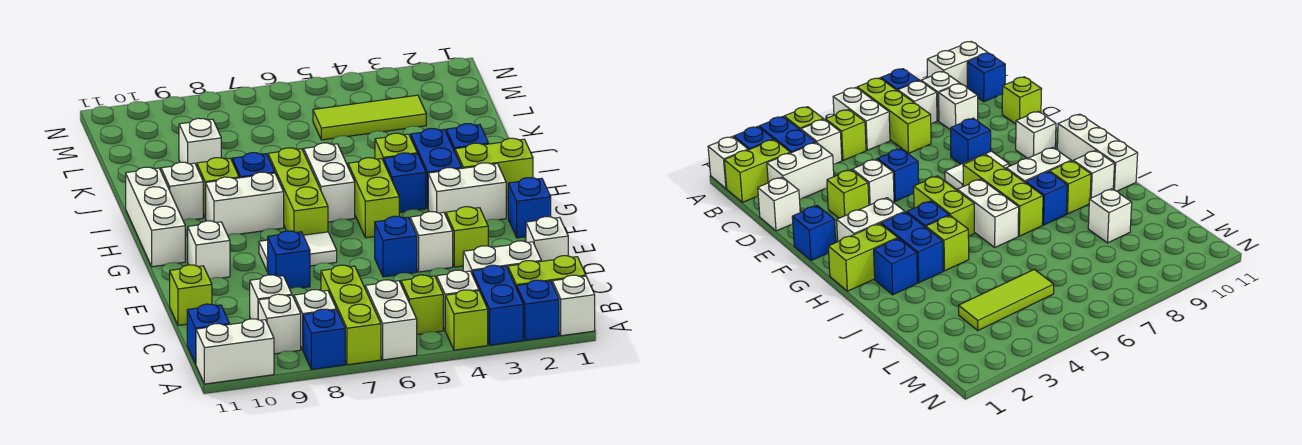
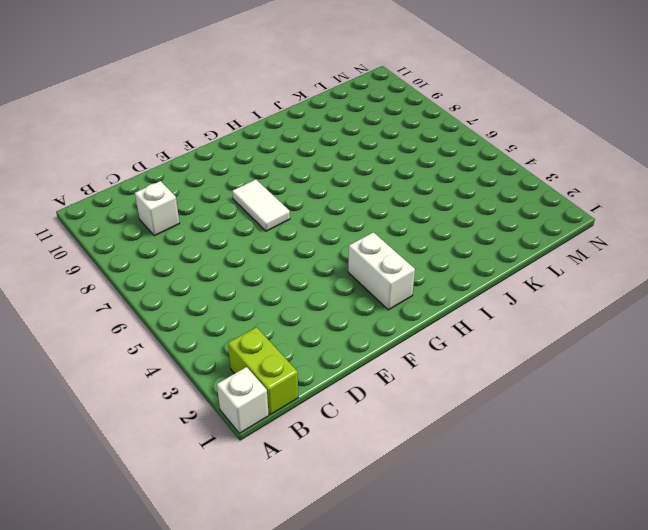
none -> blue 1x1 brick [517,280,559,341]
none -> blue 1x2 brick [472,265,523,345]
none -> lime 1x1 brick [445,290,488,350]
none -> white 1x2 brick [365,280,417,360]

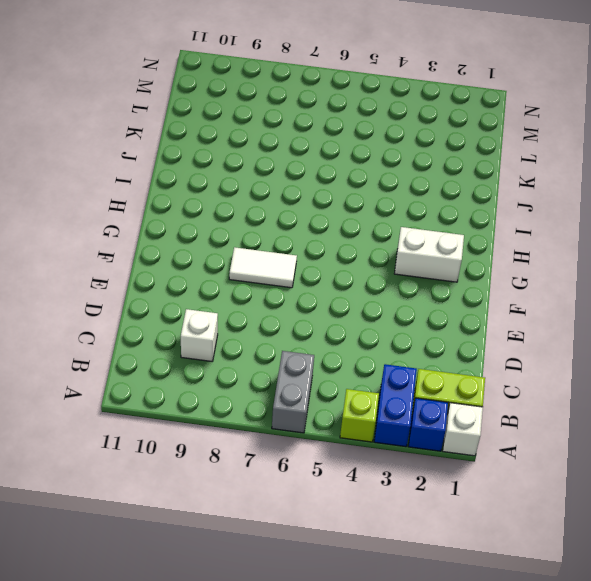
grey 1x2 brick [272,351,314,433] -> white 1x2 brick [365,280,417,360]
none -> lime 1x3 brick [321,265,381,365]
none -> blue 1x1 brick [303,309,345,370]
none -> white 1x2 brick [196,319,274,384]
none -> white 1x1 brick [437,270,479,329]

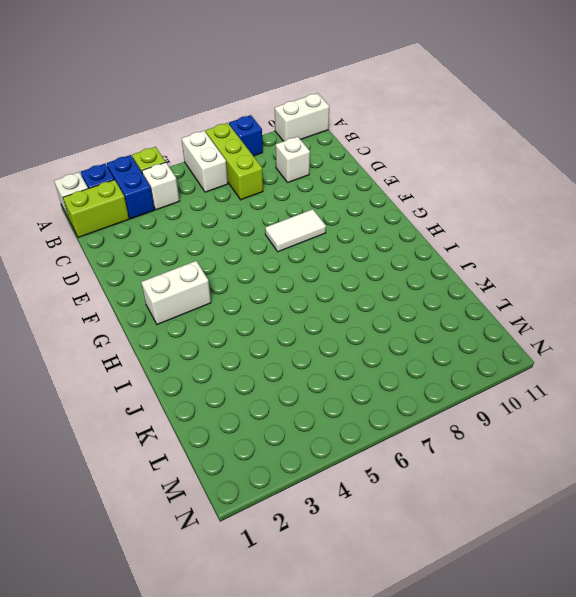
none -> lime 1x1 brick [401,275,443,334]
none -> white 1x1 brick [294,290,336,350]
none -> white 1x1 brick [258,294,301,354]
none -> blue 1x1 brick [187,304,230,364]

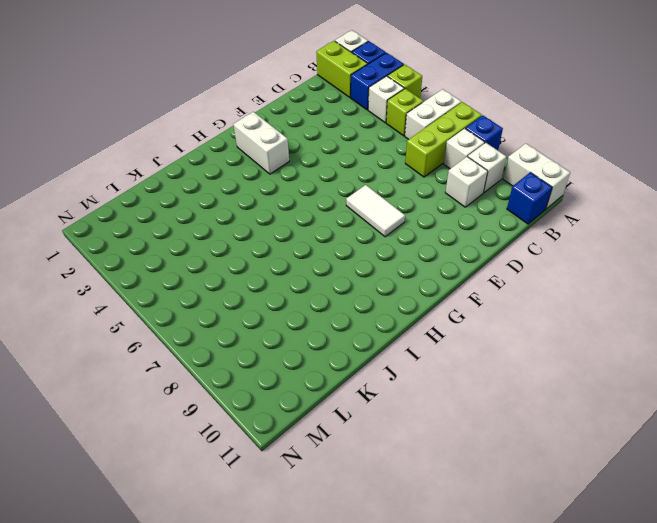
none -> white 1x2 brick [463,241,541,273]
none -> white 1x1 brick [526,217,568,261]
none -> lime 1x1 brick [170,265,212,325]
none -> lime 1x1 brick [446,207,488,267]

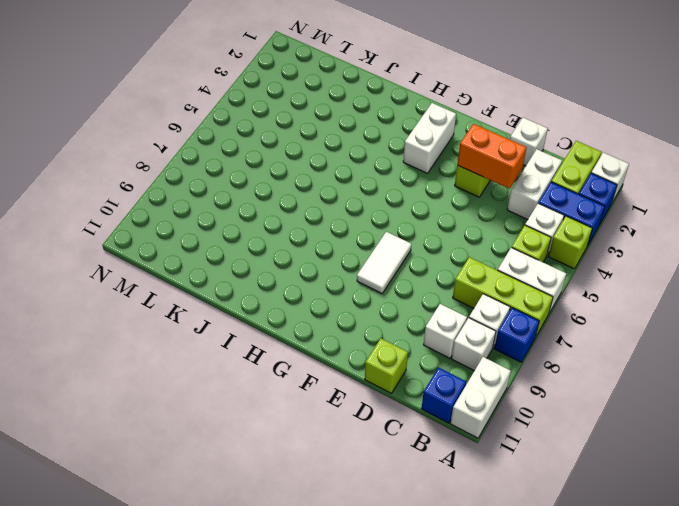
orange 1x2 brick [457,124,527,189] -> none
none -> white 1x1 brick [410,212,453,272]
none -> blue 1x1 brick [375,216,417,277]
none -> blue 1x1 brick [267,231,310,289]
none -> blue 1x1 brick [508,178,551,238]

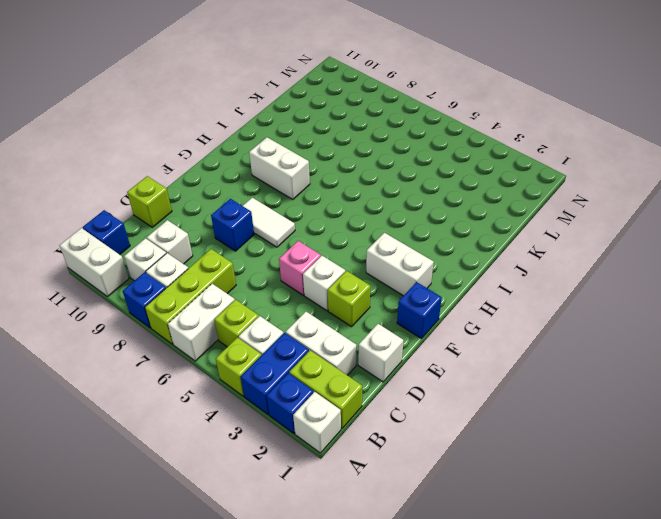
pink 1x1 brick [279,241,321,295] -> blue 1x1 brick [375,216,417,277]
none -> white 1x1 brick [188,221,230,279]
none -> lime 1x2 brick [348,158,399,238]
none -> lime 1x3 brick [268,148,328,235]
none -> white 1x3 brick [126,167,185,267]

